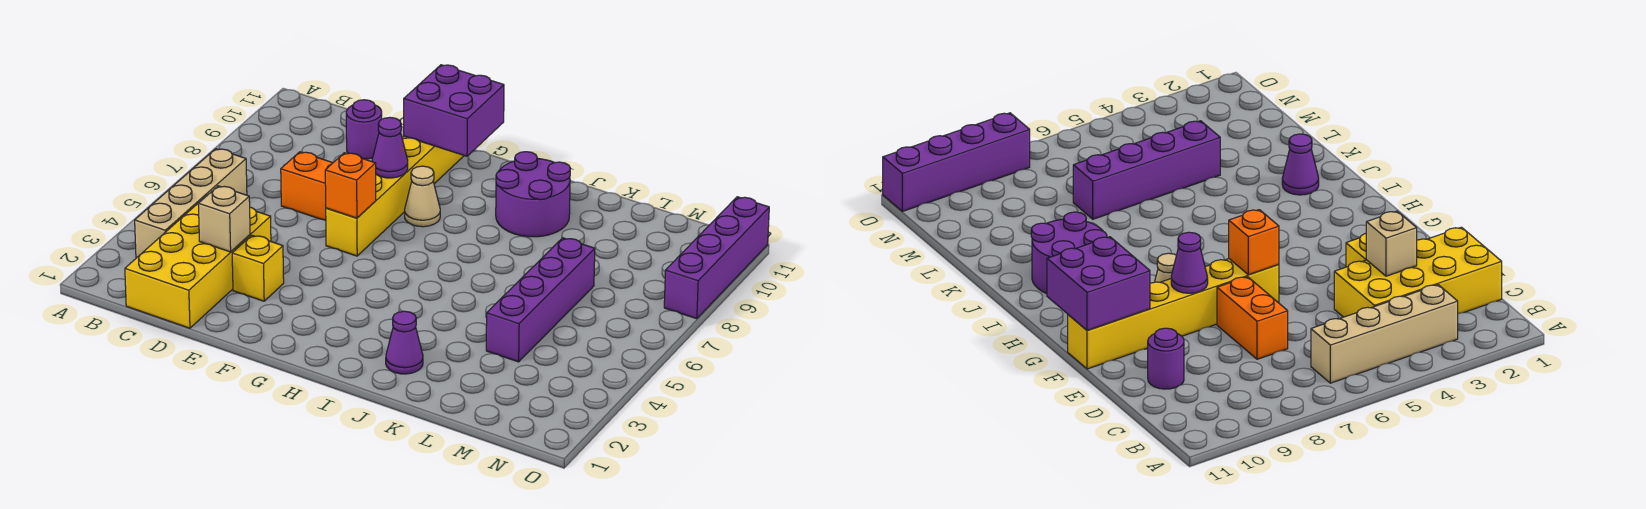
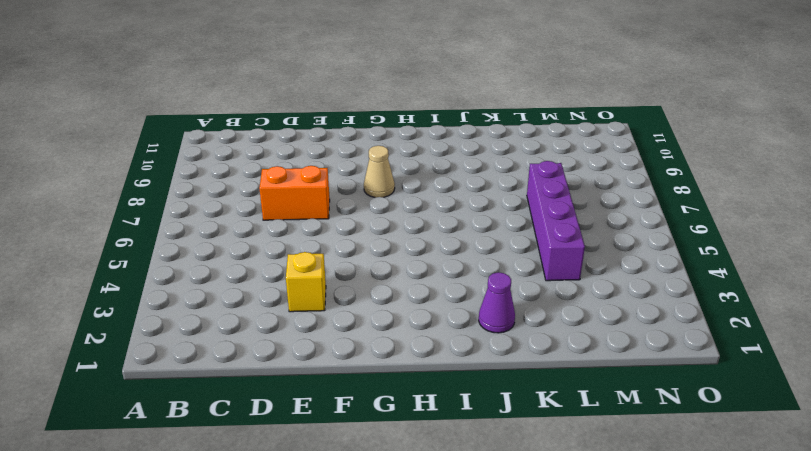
none -> tan 1x4 brick [135,149,247,258]
none -> yellow 2x4 brick [125,197,271,328]
none -> purple 1x1 round brick [346,100,382,159]

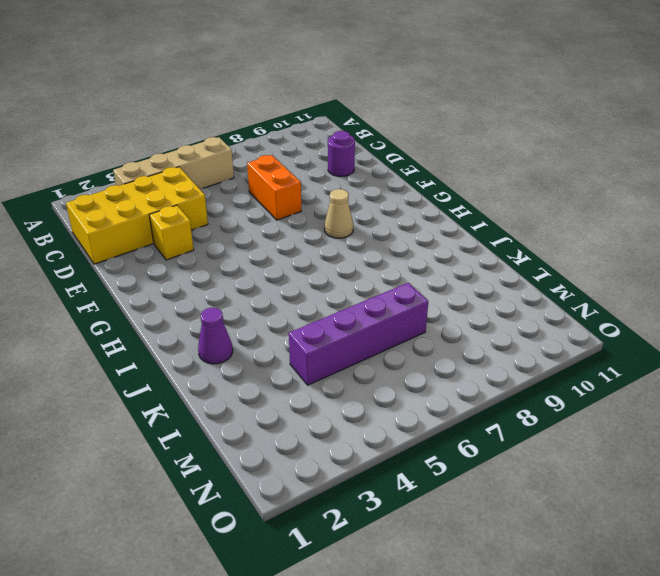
none -> yellow 1x6 brick [326,136,464,256]
none -> purple 2x2 round brick [496,152,570,237]
none -> purple 1x4 brick [664,197,769,319]

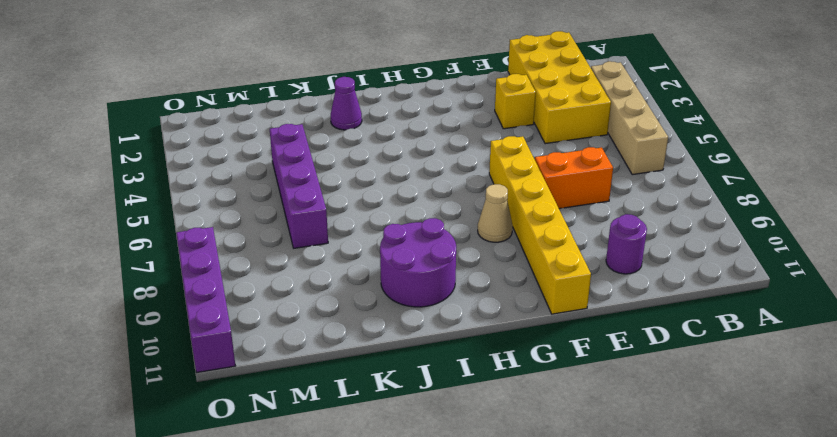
none -> tan 1x1 brick [198,186,250,252]
none -> orange 1x1 brick [325,153,376,218]
none -> purple 1x1 cone [372,117,408,178]

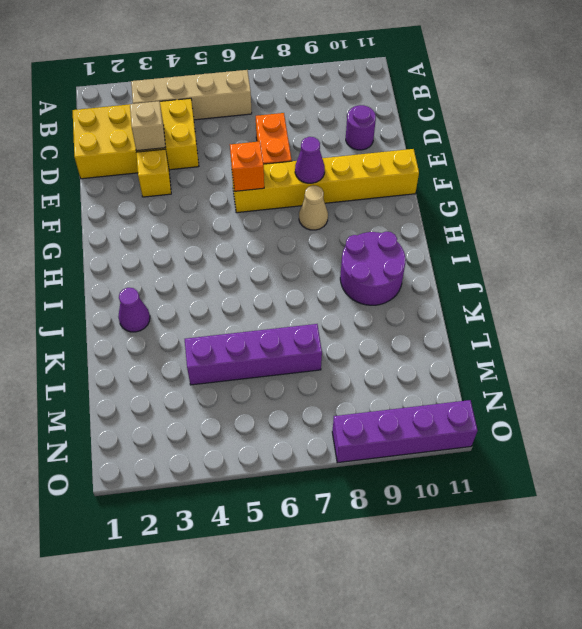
none -> purple 2x2 brick [404,65,504,156]

